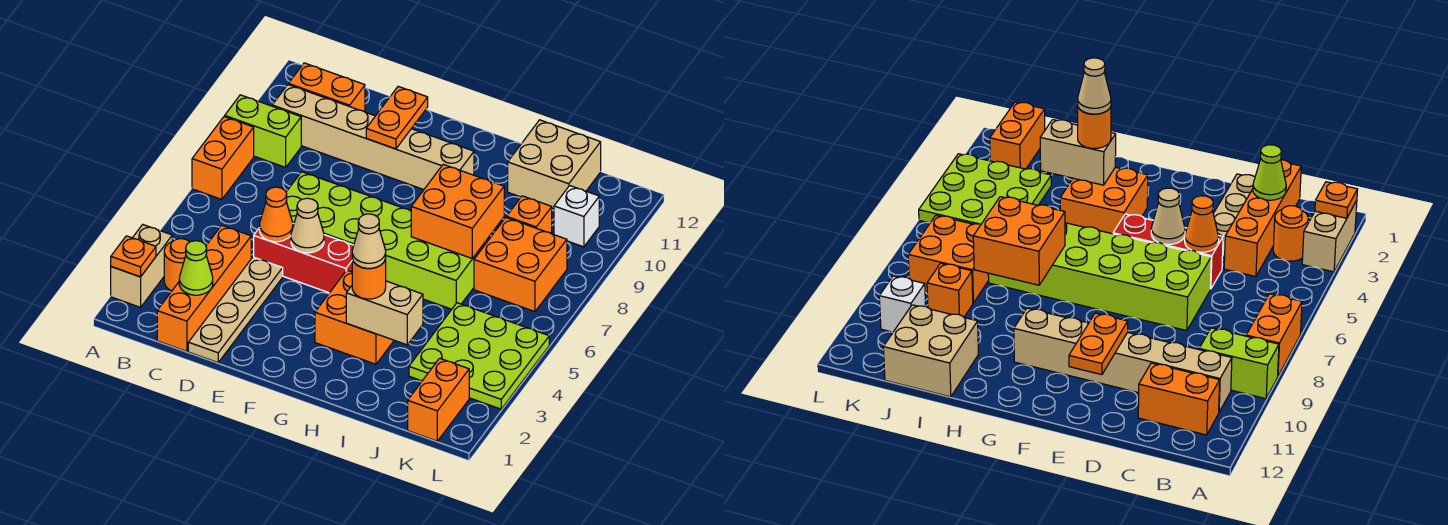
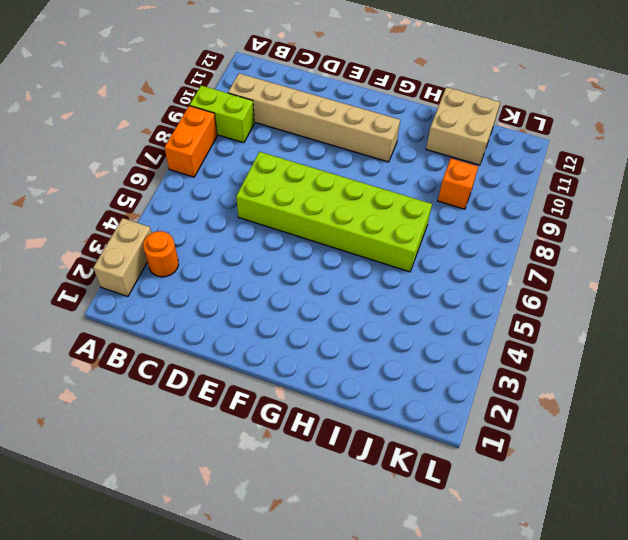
none -> orange 1x2 brick [289,63,365,112]
none -> orange 1x4 brick [157,225,251,351]
none -> tan 1x4 plate [188,257,283,363]

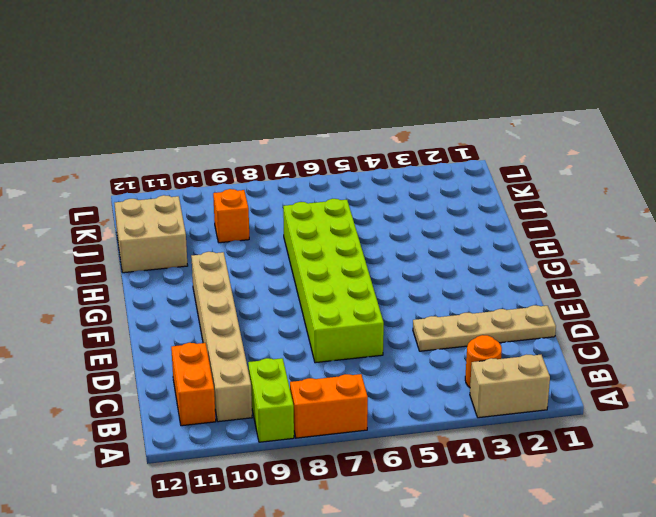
none -> orange 1x4 brick [157,225,251,351]
none -> red 1x3 brick [254,224,354,293]
none -> orange 2x2 brick [315,270,394,364]

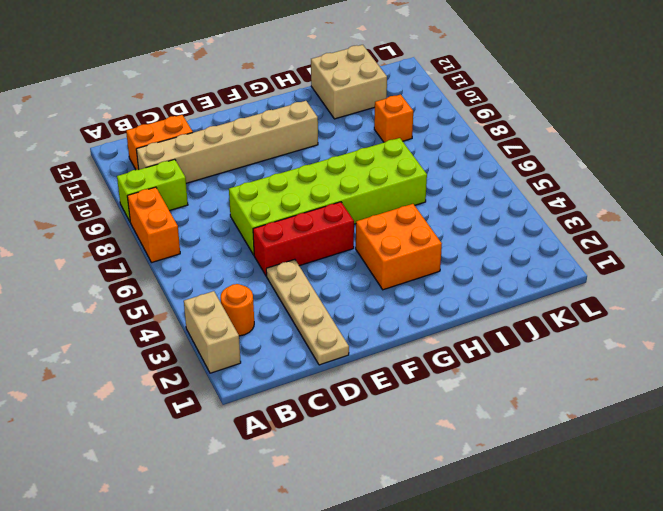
none -> orange 1x4 brick [157,225,251,351]
none -> lime 3x3 plate [409,303,549,409]
none -> orange 2x2 brick [474,218,567,312]

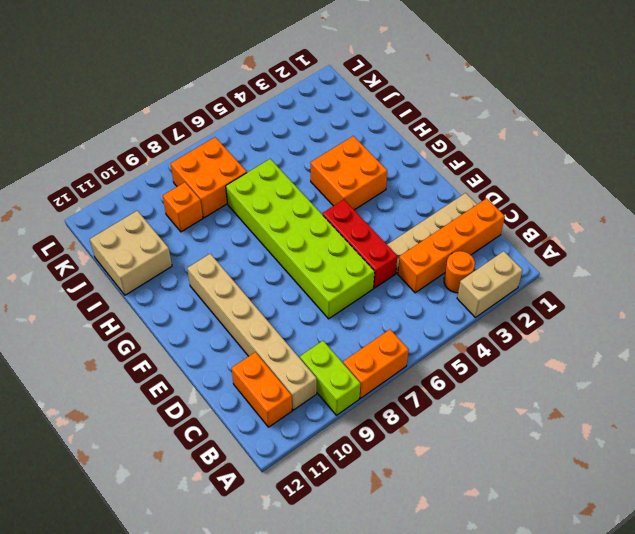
none -> lime 3x3 plate [409,303,549,409]
none -> orange 1x2 brick [408,358,469,441]
none -> white 1x1 brick [554,186,599,247]

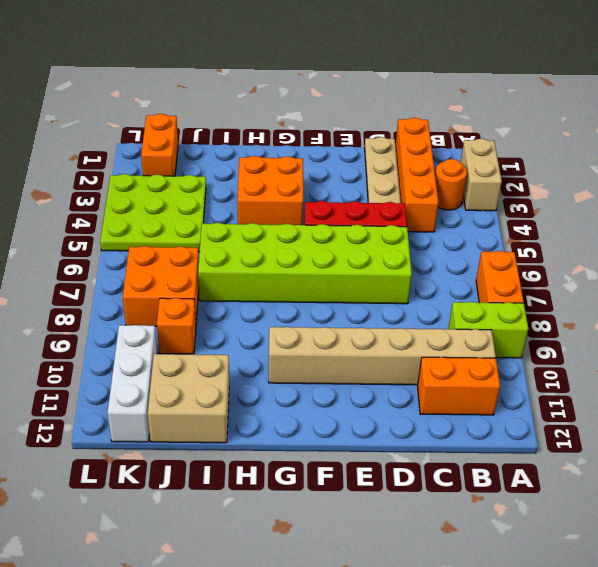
white 1x3 brick [108,325,157,442] -> white 1x1 brick [554,186,599,247]
none -> orange 1x1 plate [111,236,156,277]
none -> lime 1x1 cone [179,241,213,295]
none -> orange 1x1 cone [260,187,293,242]

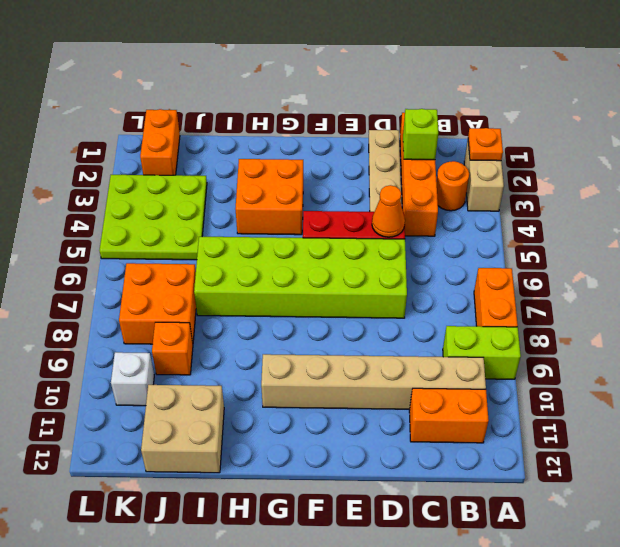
lime 1x1 brick [403,109,438,160] -> lime 1x1 cone [179,241,213,295]
none -> tan 1x1 cone [291,198,324,253]
none -> orange 1x2 plate [366,86,428,149]
none -> tan 1x2 brick [346,281,423,345]

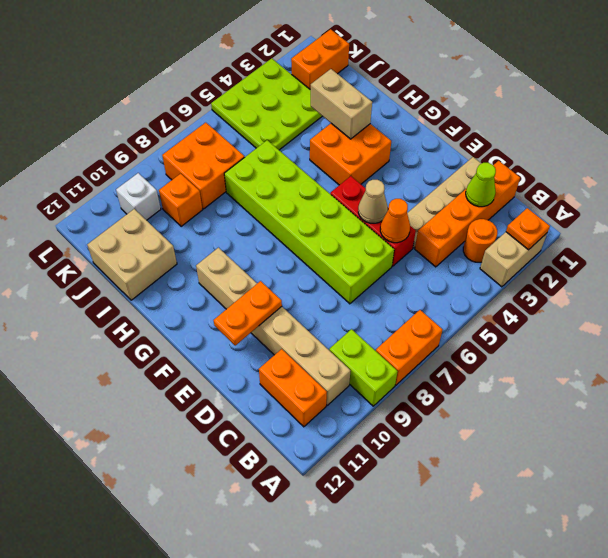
none -> orange 2x2 brick [411,164,504,259]
none -> orange 1x1 round brick [352,258,386,299]
none -> tan 1x1 cone [352,214,386,268]

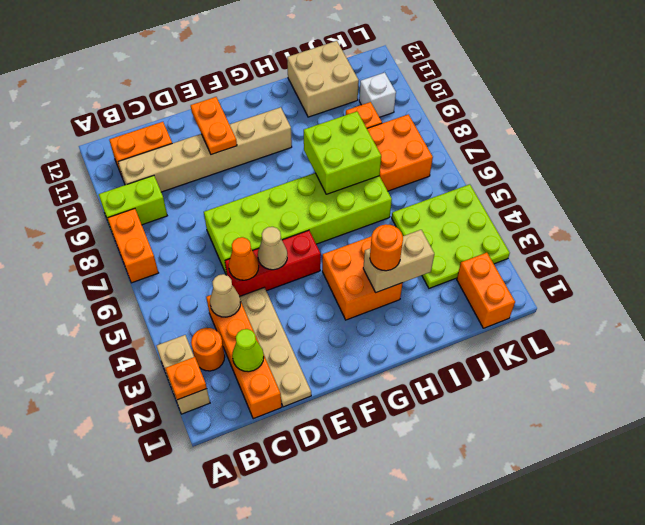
tan 1x1 cone [210,274,241,317] -> tan 1x1 cone moved to [352,214,386,268]
lime 2x2 brick [304,112,381,194] -> orange 2x2 brick [411,164,504,259]

